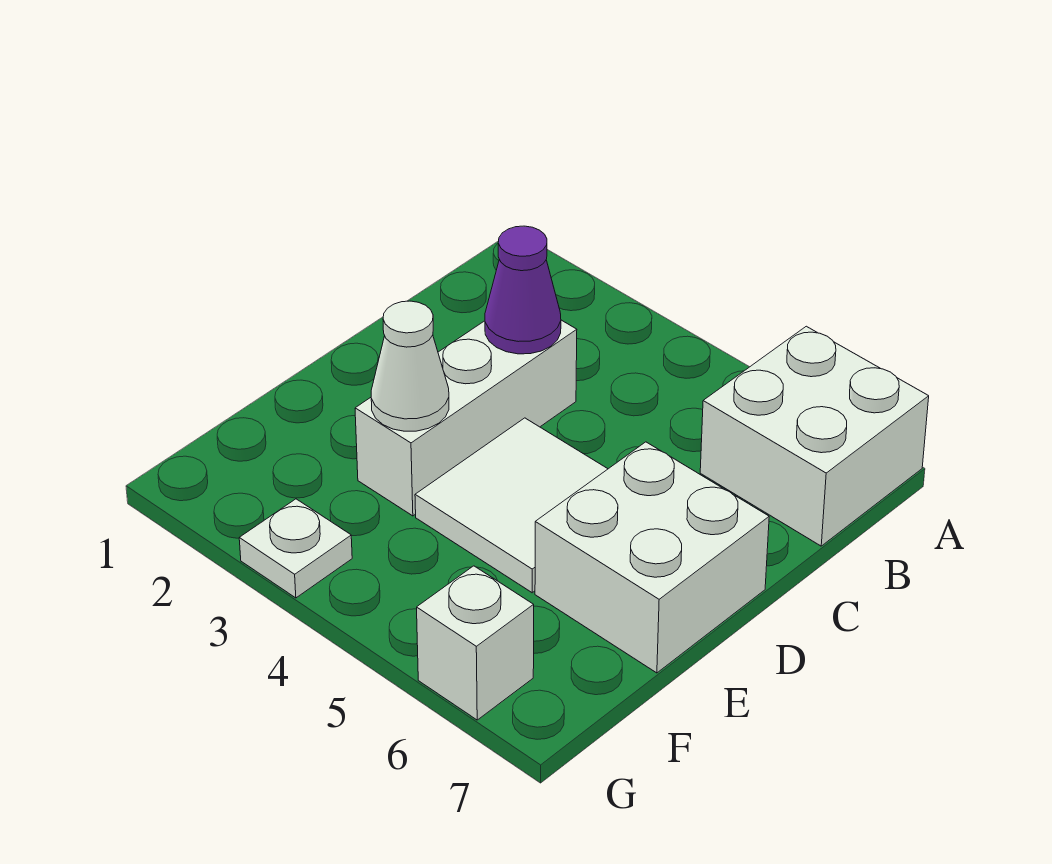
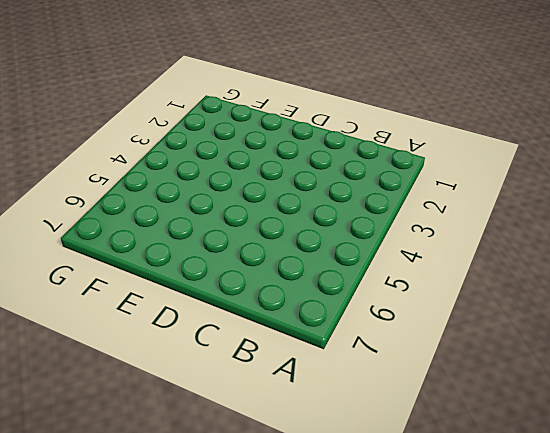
none -> white 2x2 brick [700,326,929,546]
none -> white 1x3 brick [355,320,577,516]

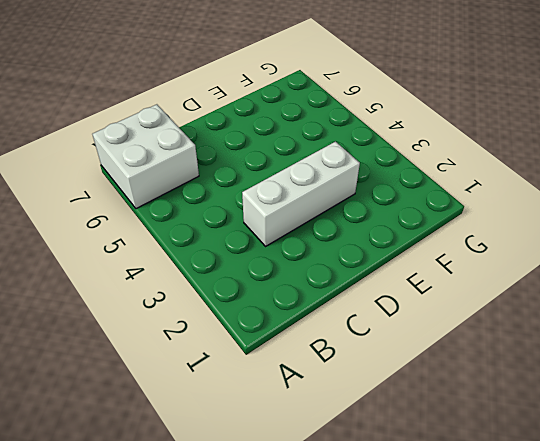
none -> white 2x2 tile [415,418,607,593]
none -> white 2x2 brick [535,442,769,673]

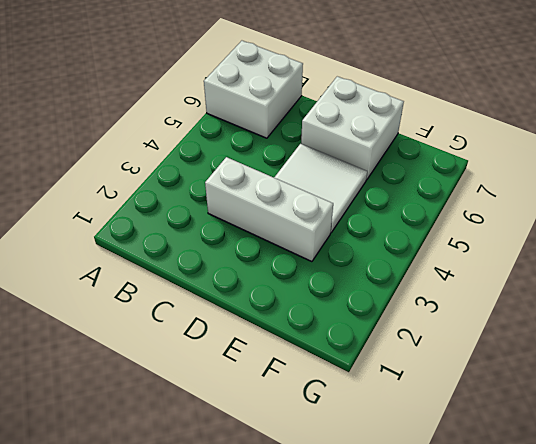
none -> white 1x1 plate [239,499,352,598]
none -> white 1x1 brick [417,566,534,720]

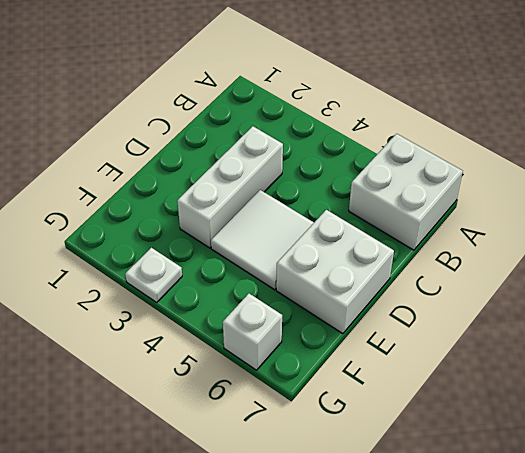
none -> purple 1x1 cone [485,226,561,354]
none -> white 1x1 cone [371,301,449,431]

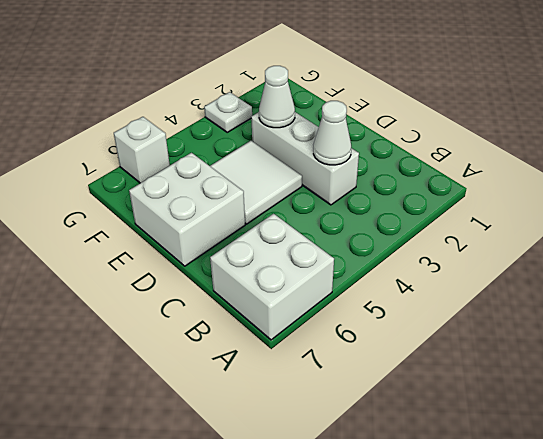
white 1x1 cone [313,101,351,165] -> purple 1x1 cone [485,226,561,354]

